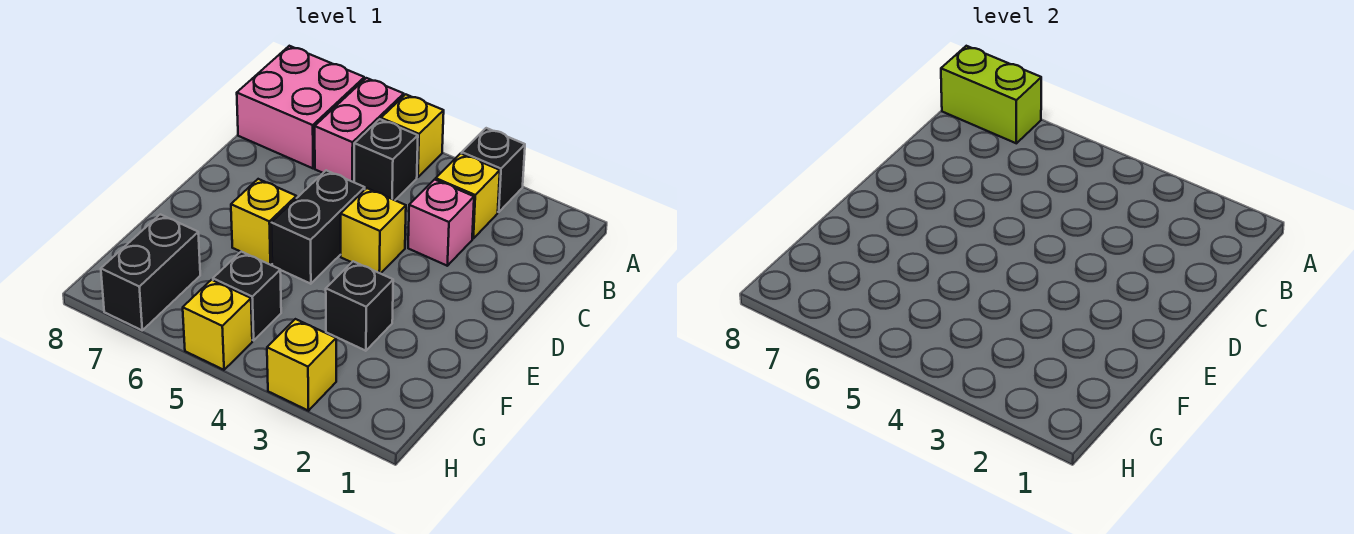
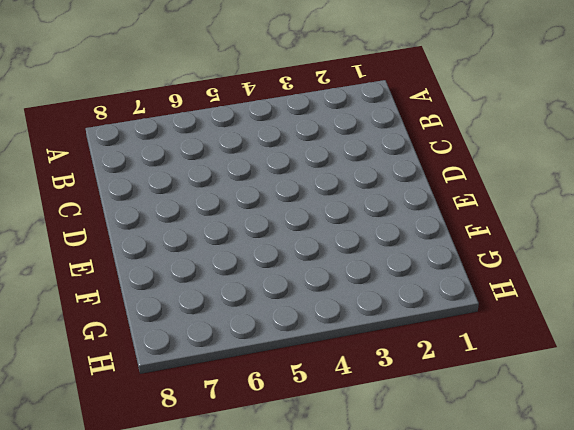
none -> black 1x1 brick [462,128,525,212]
none -> yellow 1x1 brick [381,94,444,177]
none -> pink 1x2 brick [315,78,404,182]

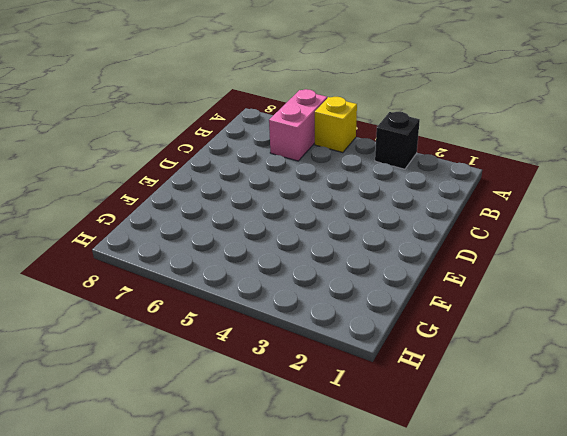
none -> pink 2x2 brick [237,46,364,168]
none -> yellow 1x1 brick [436,153,500,238]
none -> black 1x1 brick [354,119,418,200]

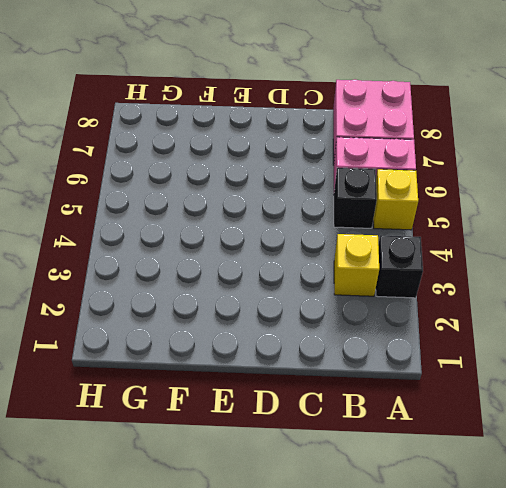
none -> pink 1x1 brick [408,180,474,266]
none -> yellow 1x1 brick [341,188,406,274]
none -> black 1x2 brick [271,170,365,284]

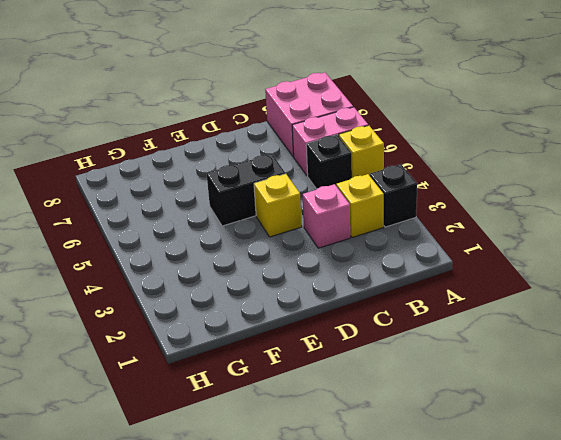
none -> yellow 1x1 brick [231,179,296,265]
none -> black 1x1 brick [326,261,393,351]
none -> black 1x1 brick [213,252,281,340]

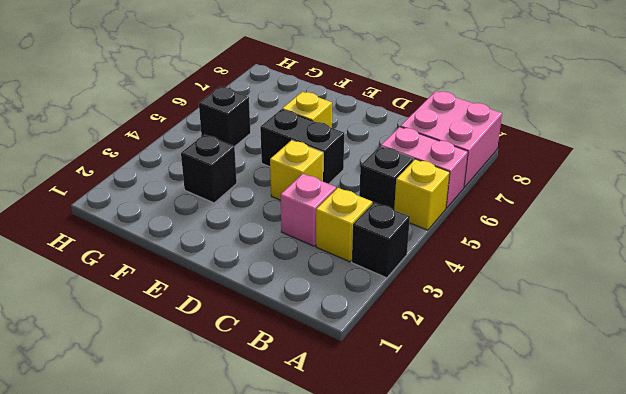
none -> black 1x2 brick [101,214,200,330]
none -> yellow 1x1 brick [267,319,336,411]
none -> yellow 1x1 brick [183,280,252,370]

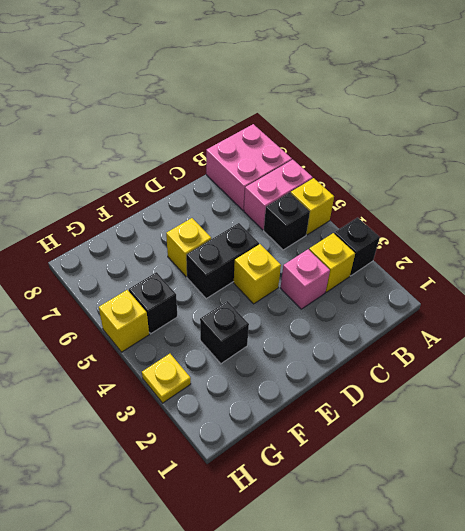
yellow 1x1 plate [142,354,191,403] -> yellow 1x1 brick [267,319,336,411]
none -> black 1x2 brick [101,214,200,330]
none -> lime 1x2 brick [941,46,1041,143]

